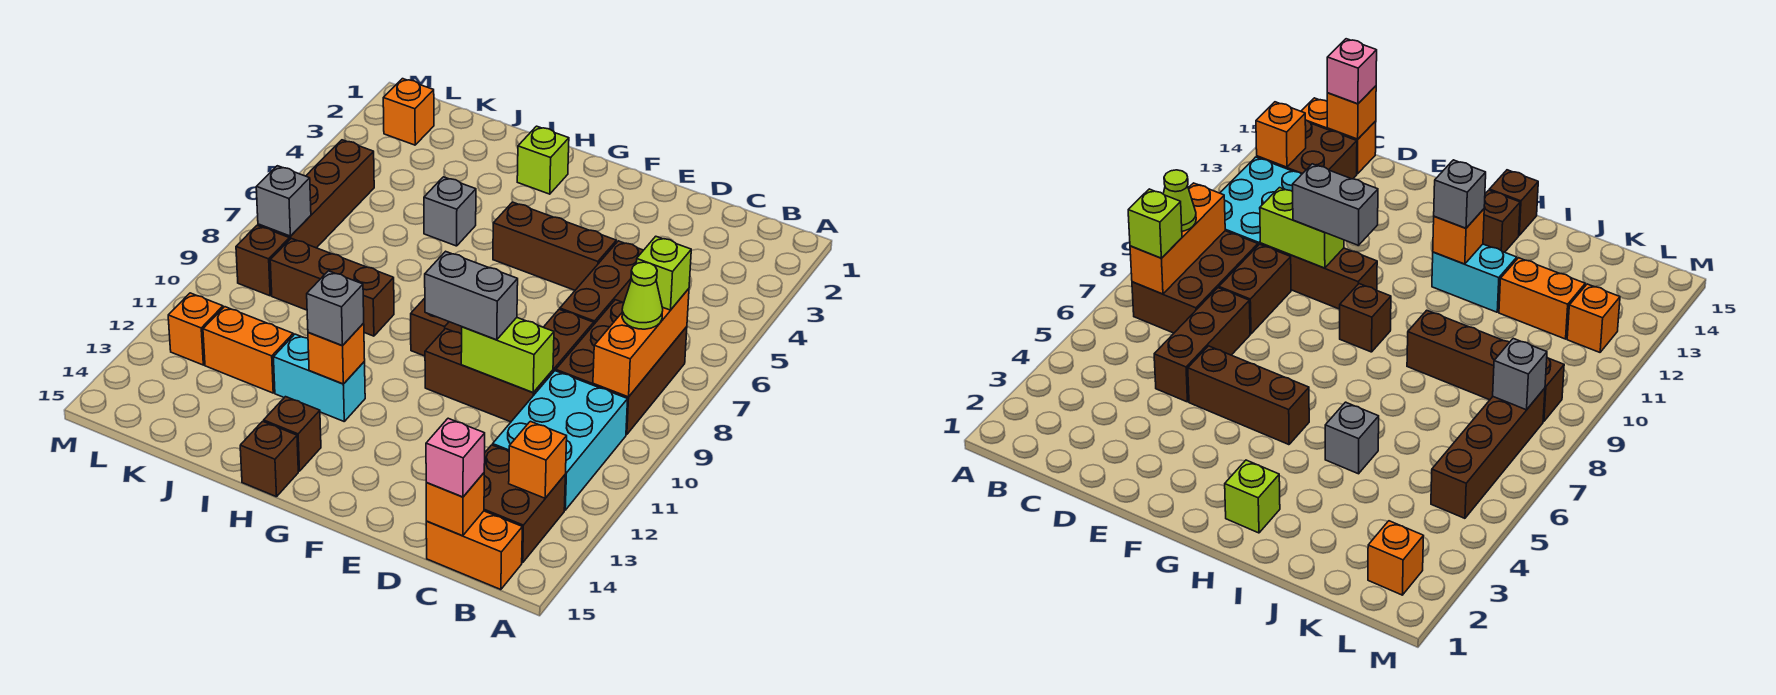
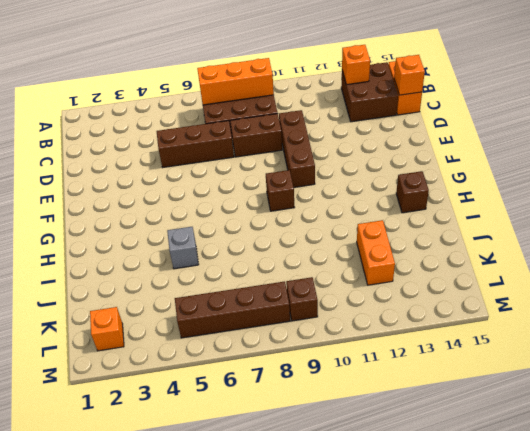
none -> cyan 2x3 brick [493,371,628,510]
none -> brown 1x3 brick [493,202,616,290]
none -> lime 1x1 brick [517,126,569,194]
none -> cyan 1x2 brick [273,334,365,421]

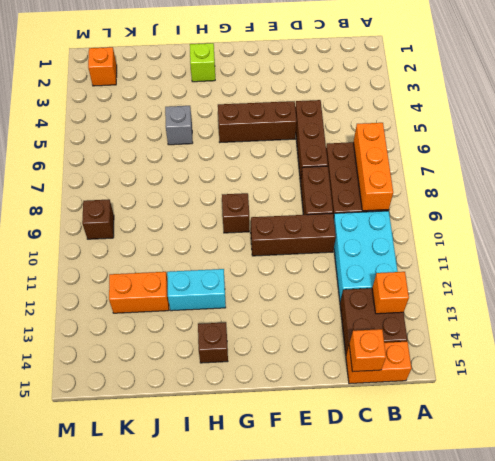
none -> brown 1x1 brick [240,421,298,497]
none -> brown 1x3 brick [270,238,394,336]
none -> brown 1x4 brick [258,140,374,248]
none -> orange 1x1 brick [168,293,223,365]

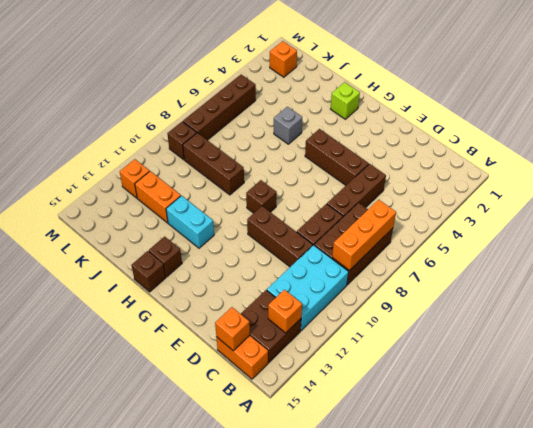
none -> lime 1x2 brick [461,318,554,393]
none -> orange 1x1 brick [308,323,365,384]
none -> grey 1x1 brick [256,166,311,236]
none -> lime 1x1 brick [636,236,691,310]

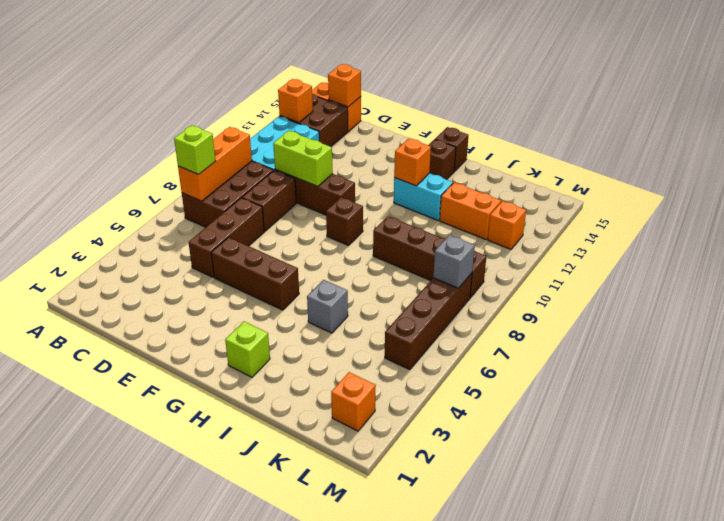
none -> lime 1x1 cone [622,262,663,329]
none -> pink 1x1 brick [426,418,485,497]
none -> grey 1x2 brick [425,251,518,340]
none -> grey 1x1 brick [307,271,364,346]

